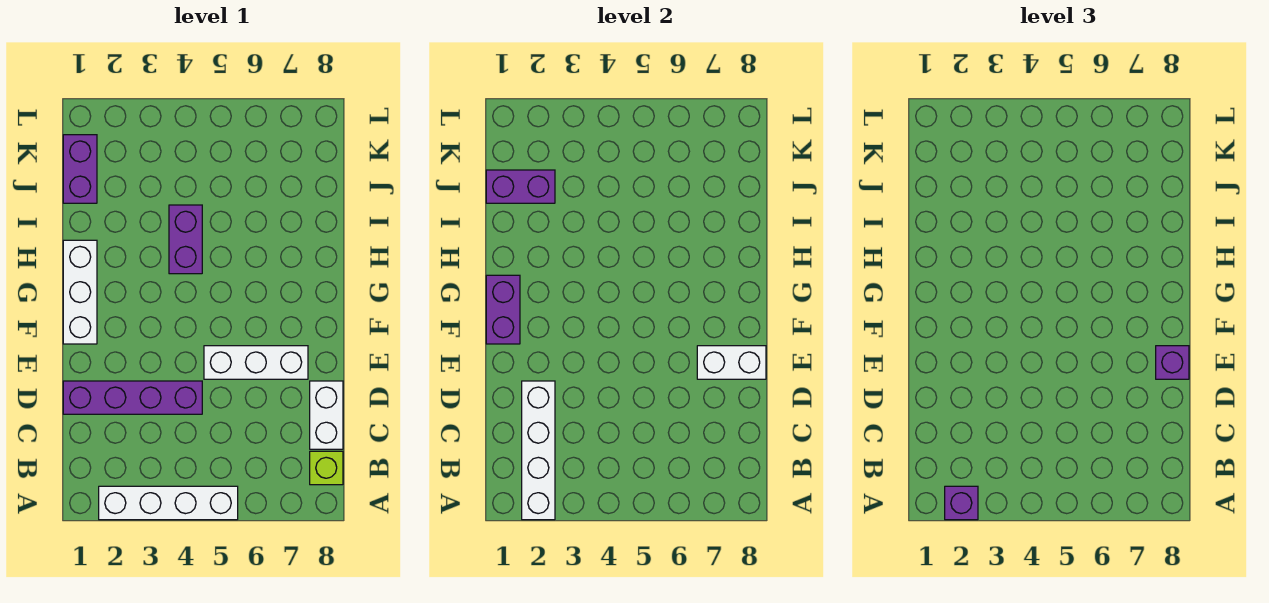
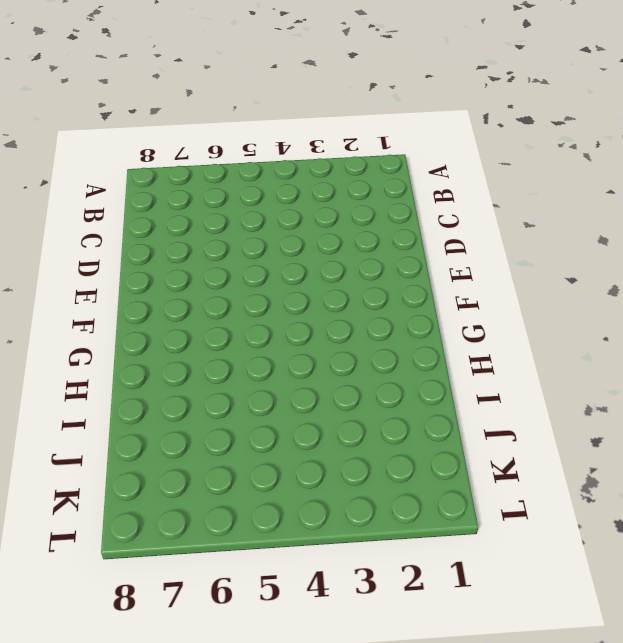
none -> white 1x4 brick [99,486,238,520]
none -> lime 1x1 brick [310,451,343,485]
none -> white 1x2 brick [310,381,343,449]

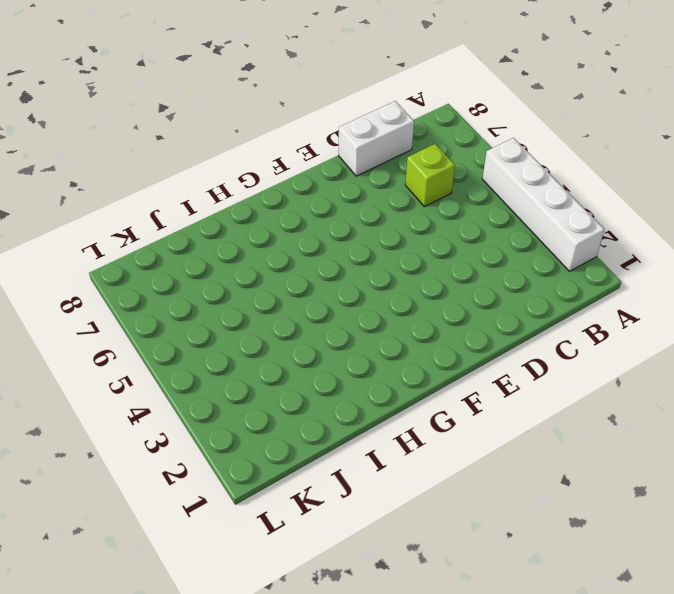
lime 1x1 brick [405,144,455,207] -> lime 1x1 brick moved to [310,451,343,485]
none -> purple 1x4 brick [63,381,202,414]
none -> white 1x3 brick [204,346,308,379]
none -> white 1x3 brick [63,240,97,344]

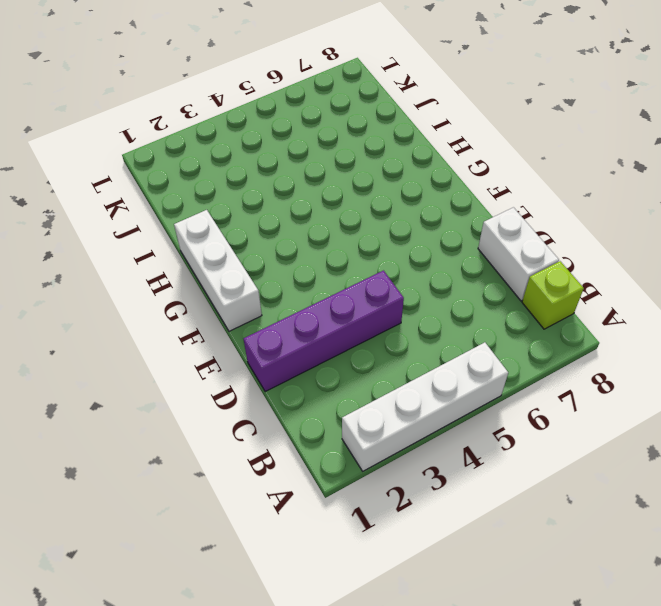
none -> white 1x3 brick [204,346,308,379]
none -> purple 1x2 brick [169,205,202,274]
none -> purple 1x2 brick [63,135,97,203]

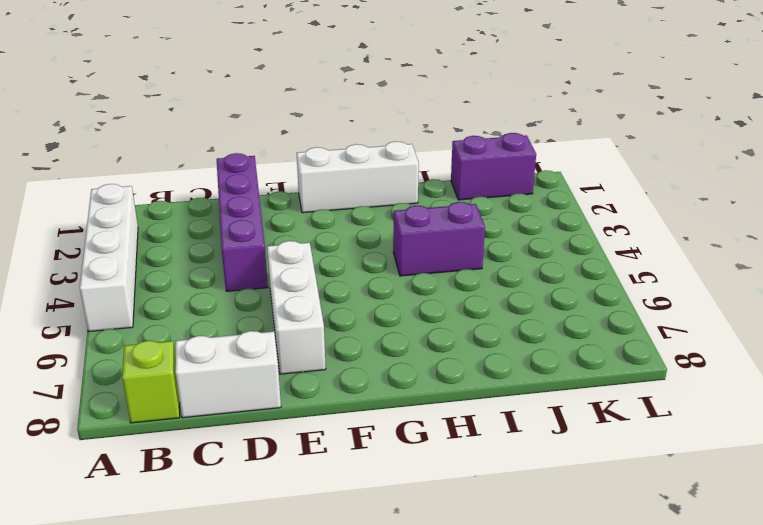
none -> white 1x4 brick [522,381,555,520]
none -> white 1x2 brick [697,346,766,379]
none -> purple 1x2 brick [486,275,520,344]

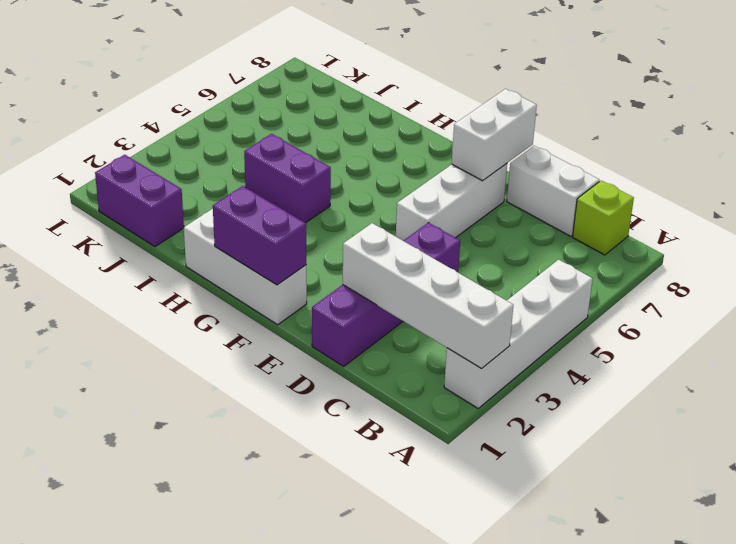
none -> purple 1x2 brick [486,170,555,203]
none -> purple 1x1 brick [945,486,978,520]
none -> purple 1x1 brick [1156,346,1189,379]

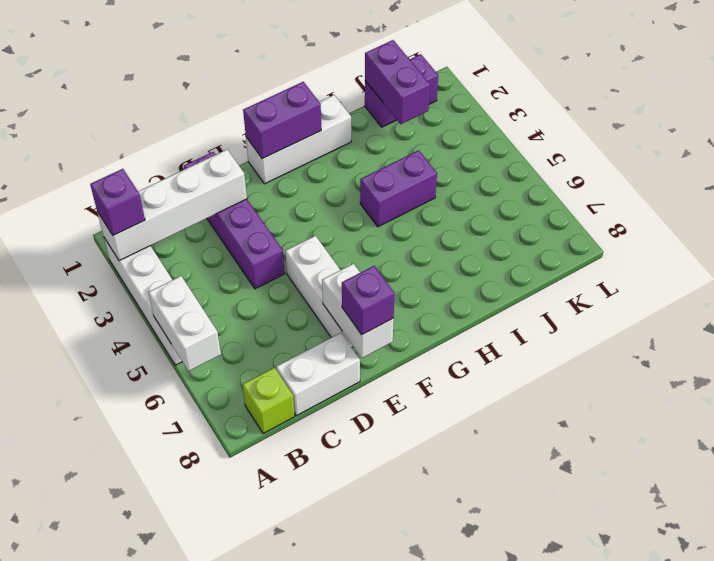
white 1x2 brick [149,276,221,371] -> none

